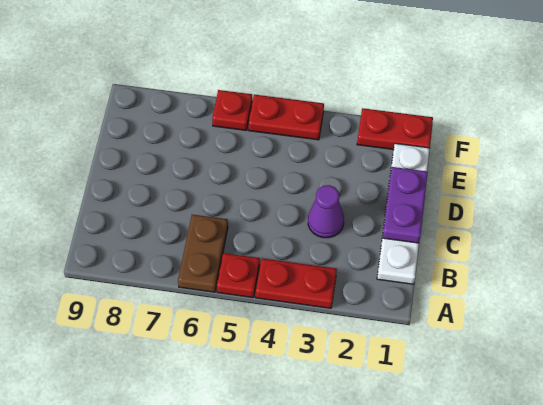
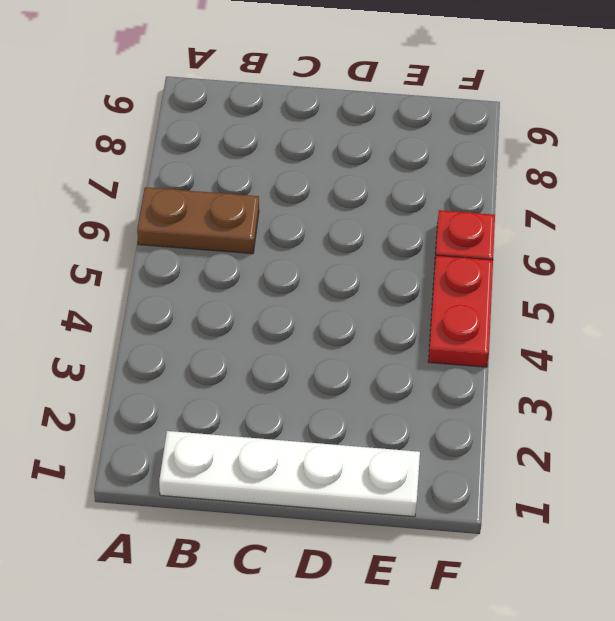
none -> red 1x2 plate [256,258,337,308]
none -> red 1x1 plate [217,253,260,298]

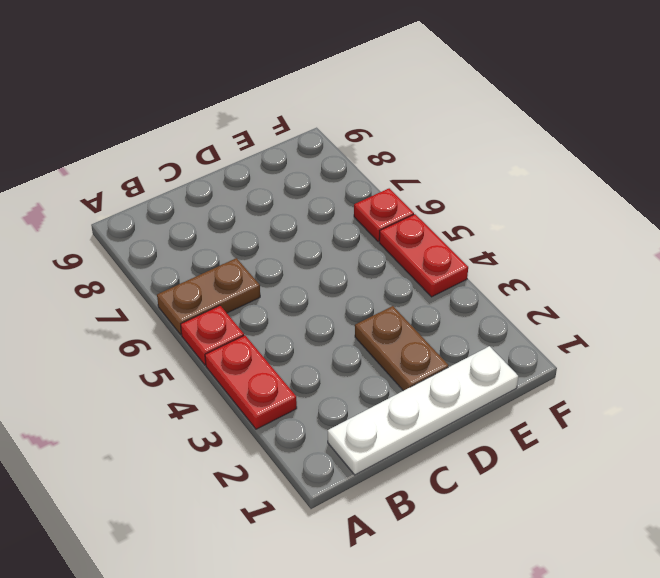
brown 1x2 plate [355,306,449,391] -> none
none -> purple 1x1 cone [308,185,344,238]
none -> red 1x2 plate [357,108,433,150]

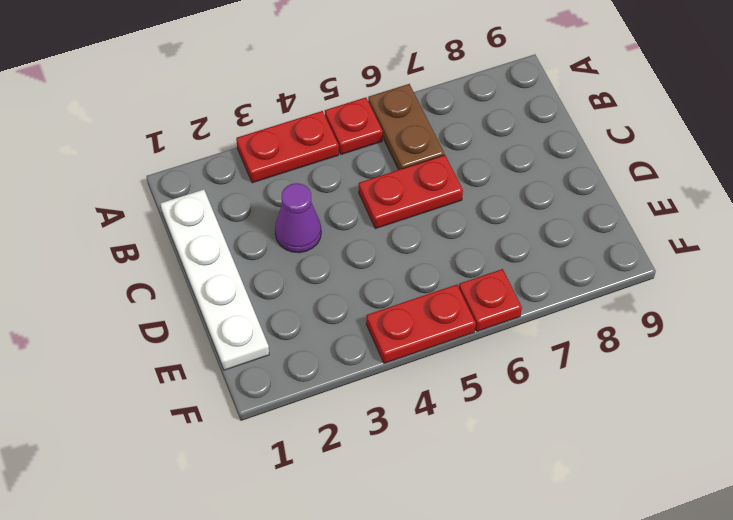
red 1x2 plate [359,155,463,229] -> red 1x2 plate moved to [357,108,433,150]
none -> purple 1x2 plate [382,167,428,243]

